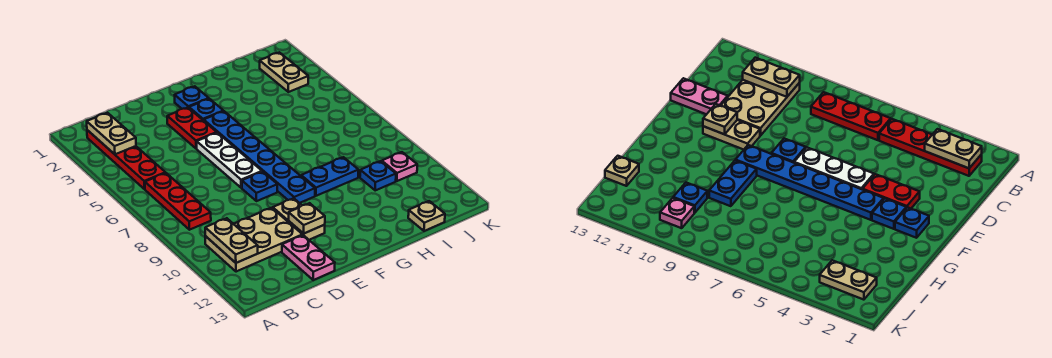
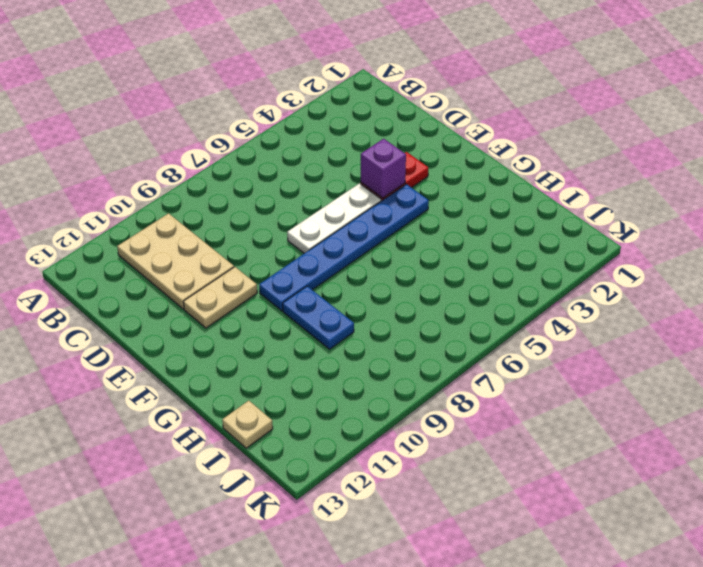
purple 1x1 brick [361,139,406,198] -> none
none -> red 1x4 plate [87,130,165,189]
none -> red 1x3 plate [145,173,211,230]
none -> pink 1x2 plate [282,235,335,280]

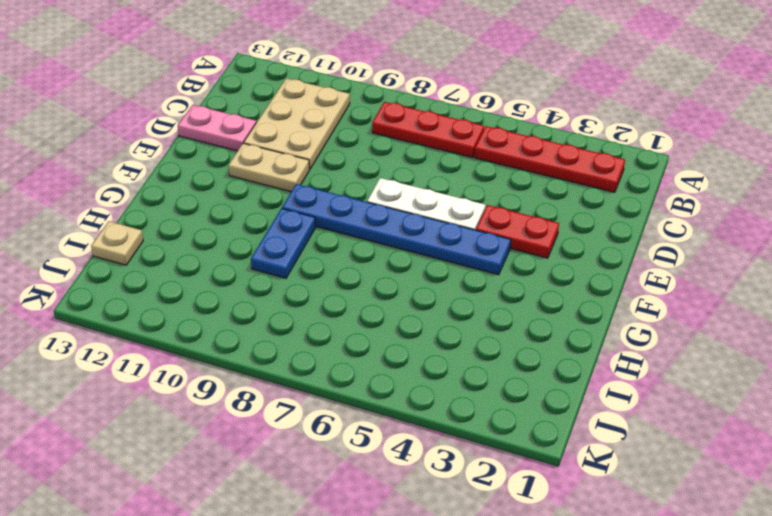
none -> blue 1x1 plate [242,172,277,201]
none -> blue 1x1 plate [175,86,209,109]
none -> blue 1x1 plate [189,99,223,121]

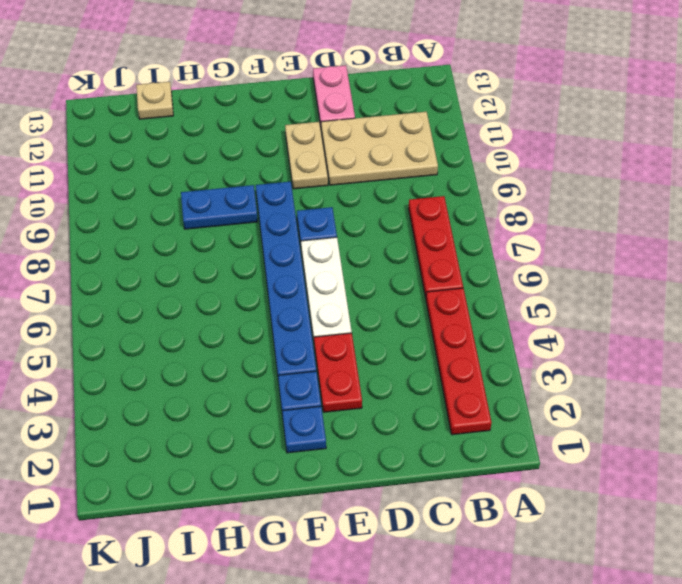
none -> blue 1x1 plate [360,161,396,190]
none -> tan 1x2 plate [260,52,308,92]
none -> pink 1x1 plate [382,152,417,181]

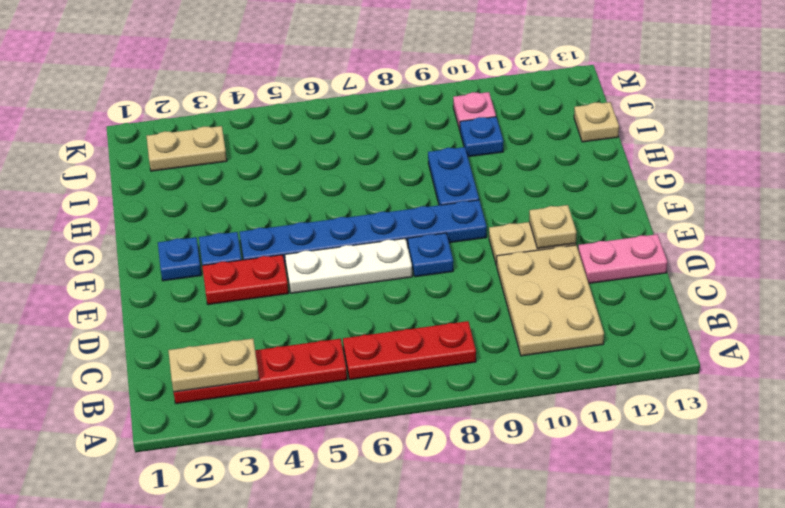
none -> tan 1x2 plate [205,218,258,263]

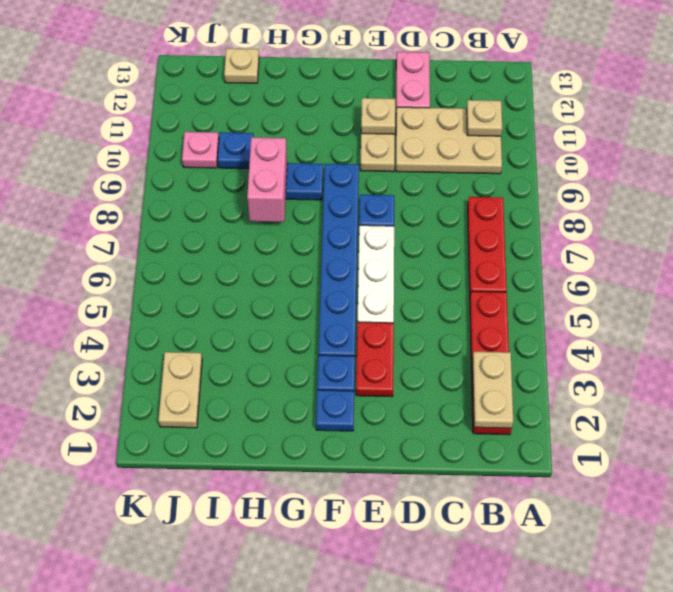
tan 1x1 plate [467,100,502,136] -> tan 1x2 plate [205,218,258,263]
pink 1x2 brick [247,137,287,222] -> none

